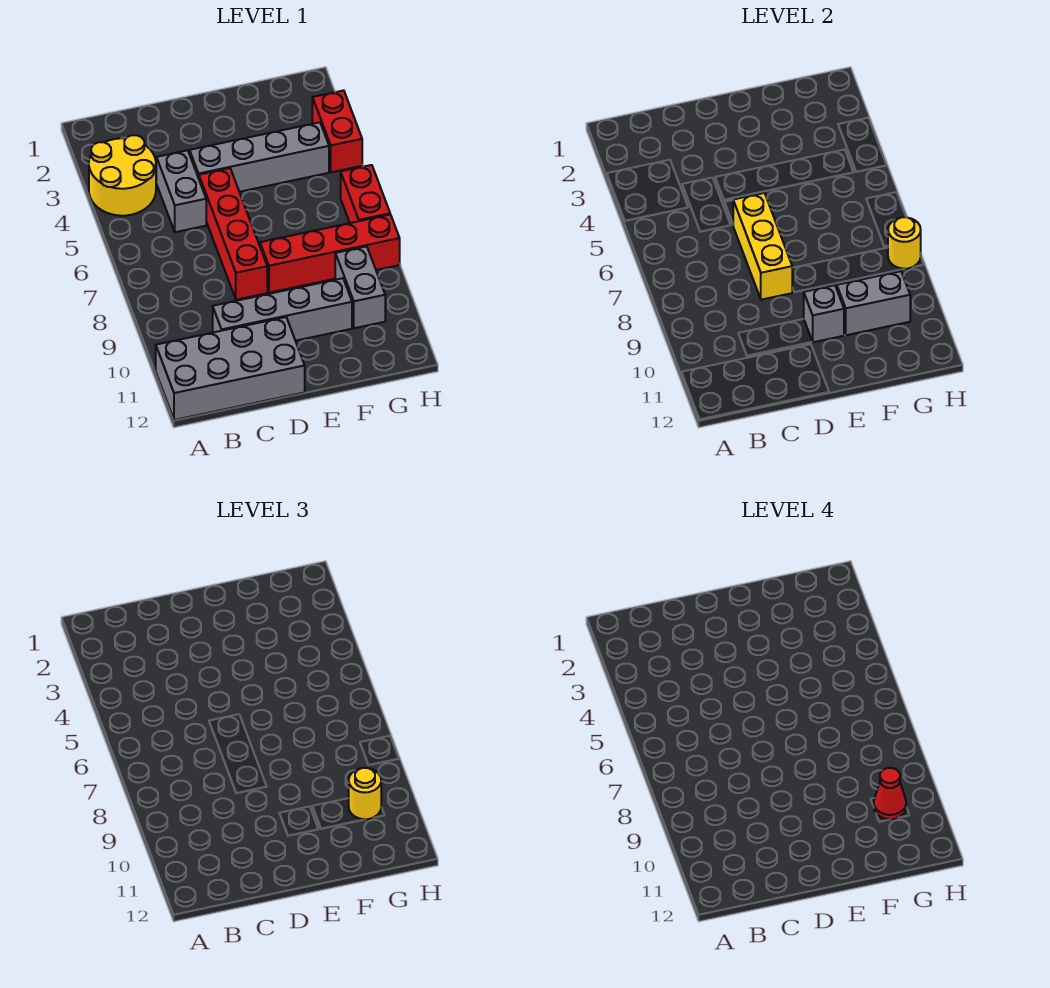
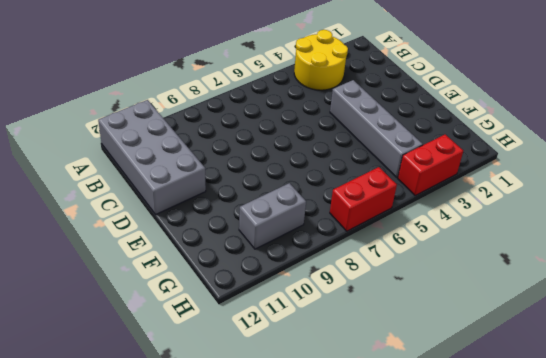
none -> grey 1x2 brick [156,150,206,232]
none -> grey 1x4 brick [213,278,352,341]
none -> red 1x4 brick [199,168,267,300]

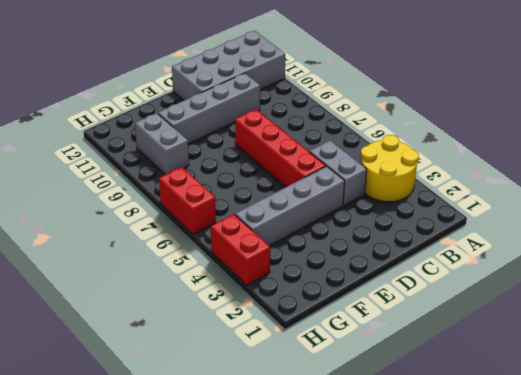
none -> red 1x4 brick [260,215,400,293]
none -> yellow 1x3 brick [733,193,792,300]
none -> grey 1x1 brick [804,285,844,342]

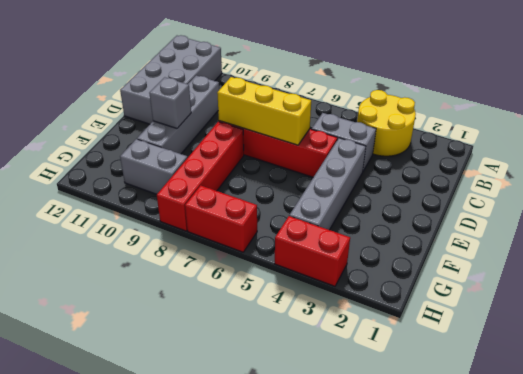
none -> grey 1x2 brick [837,271,910,335]
none -> yellow 1x1 round brick [888,217,921,269]
none -> yellow 1x1 round brick [349,768,381,819]

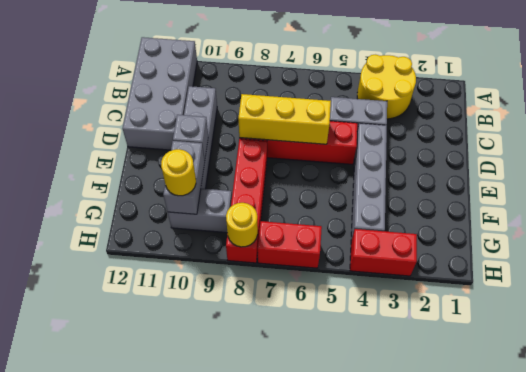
none -> red 1x1 cone [873,768,906,819]

